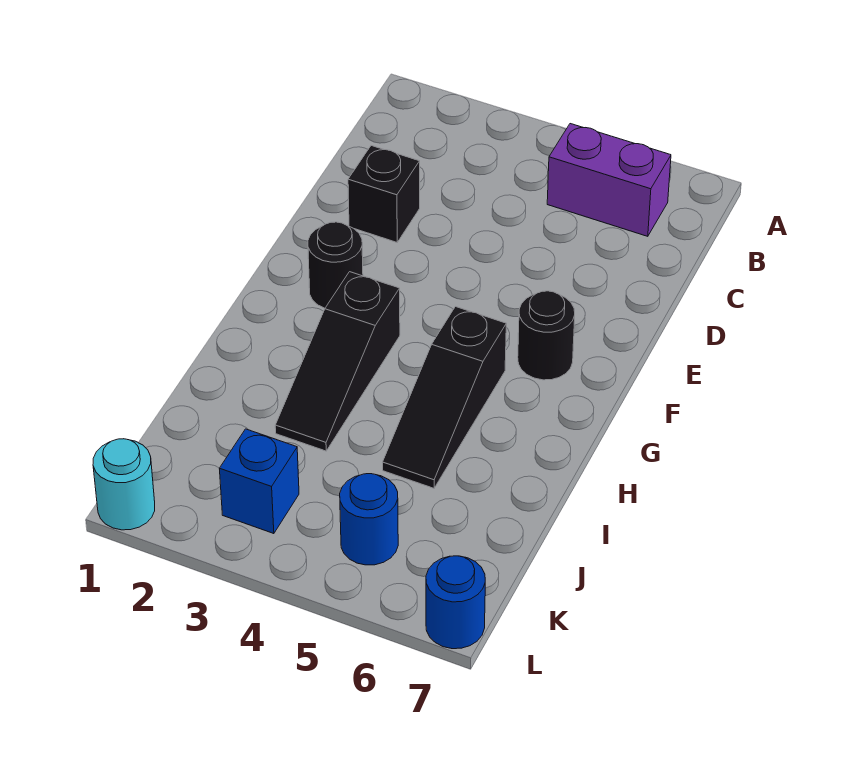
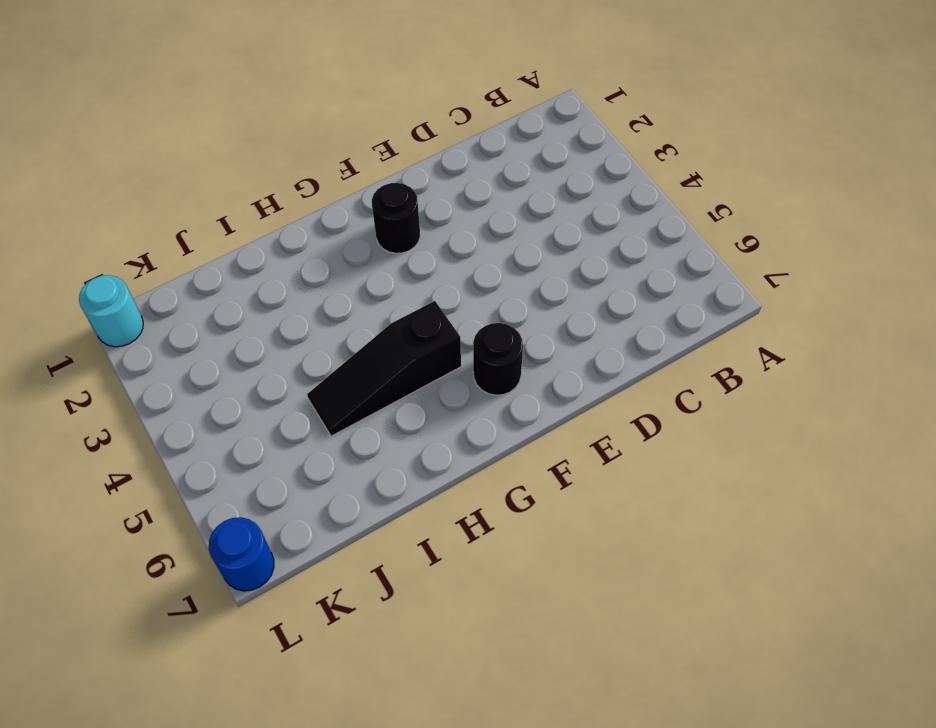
none -> purple 1x2 brick [547,124,671,236]
none -> black 1x1 brick [348,146,420,242]

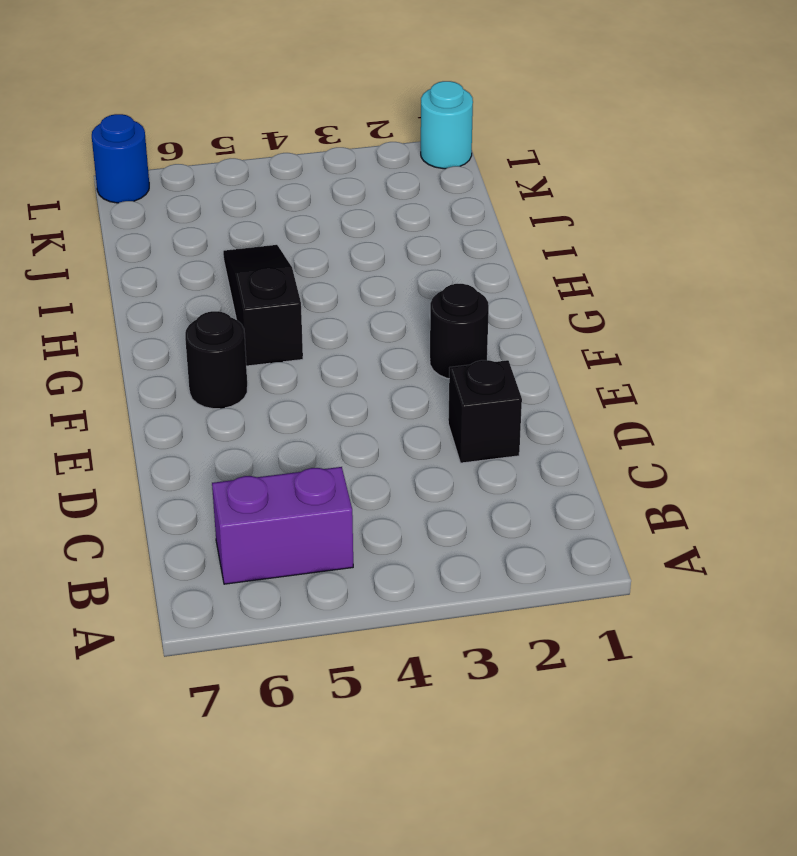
none -> black 1x3 slope [275,272,400,451]
none -> blue 1x1 brick [219,429,299,534]

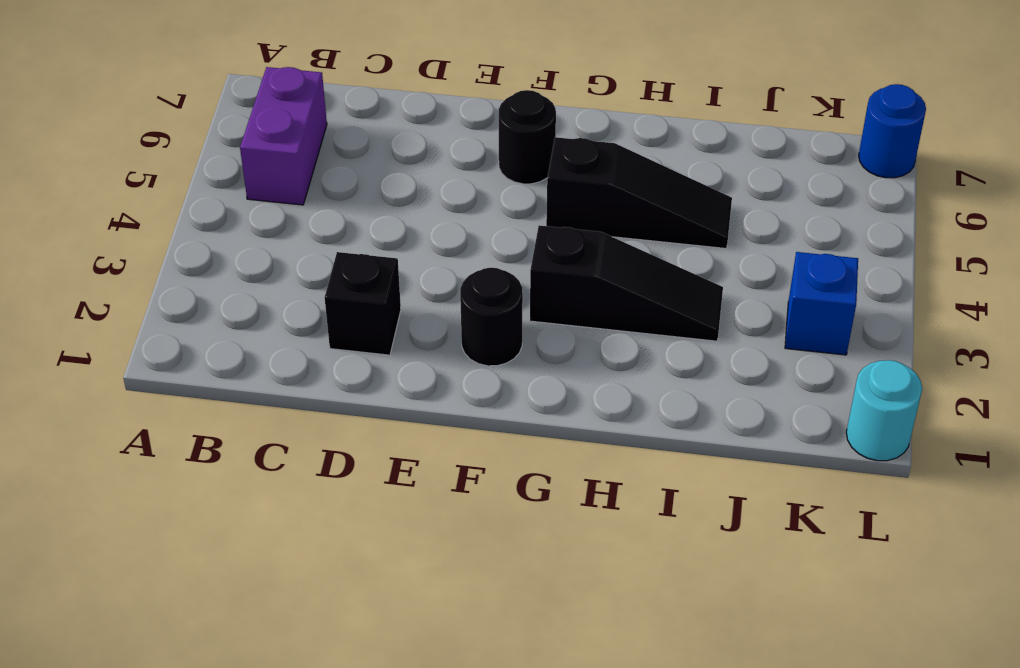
none -> blue 1x1 round brick [340,474,398,565]

